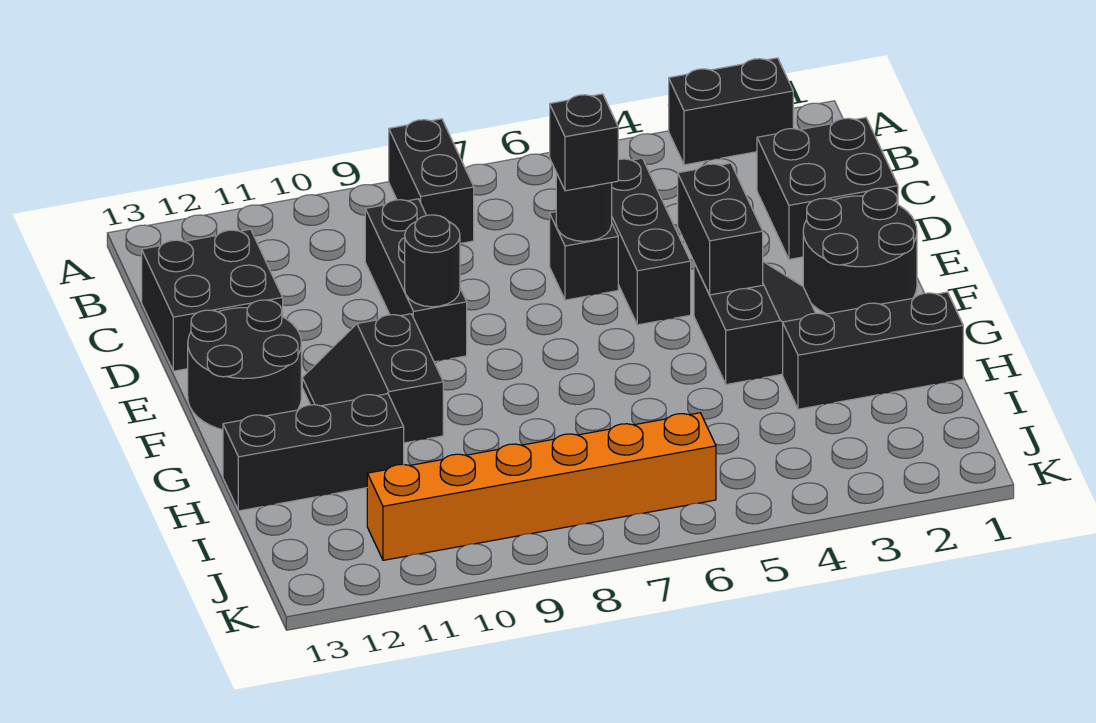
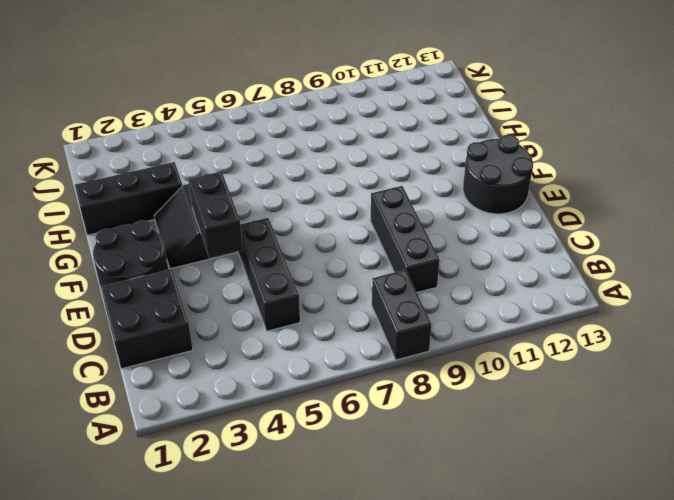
none -> black 1x2 brick [669,58,793,165]
none -> black 2x2 brick [142,229,283,371]
none -> black 1x1 brick [550,212,618,300]

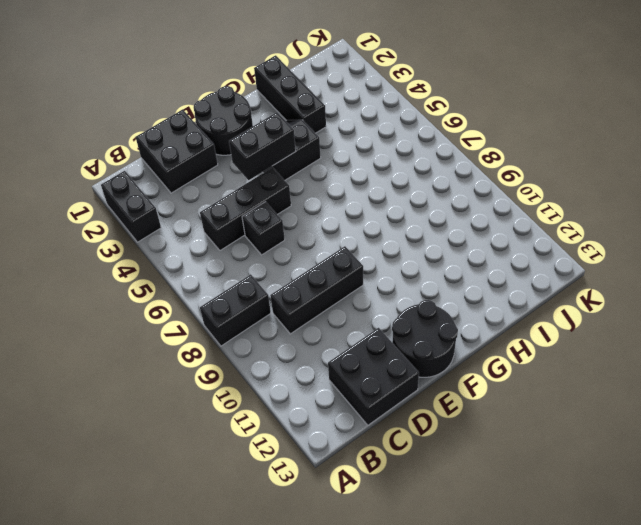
none -> black 2x2 slope [302,314,443,443]
none -> black 1x3 brick [223,394,404,511]
none -> orange 1x6 brick [367,413,716,560]

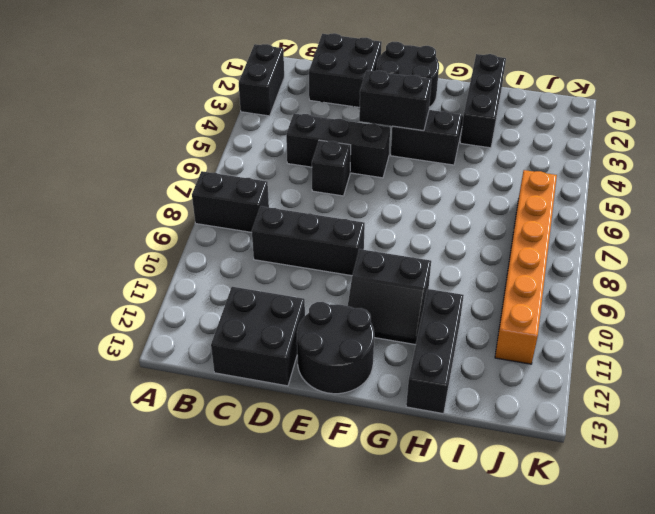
none -> black 1x1 round brick [556,173,612,241]
none -> black 1x1 round brick [405,215,460,307]
none -> black 1x1 brick [550,94,618,191]

